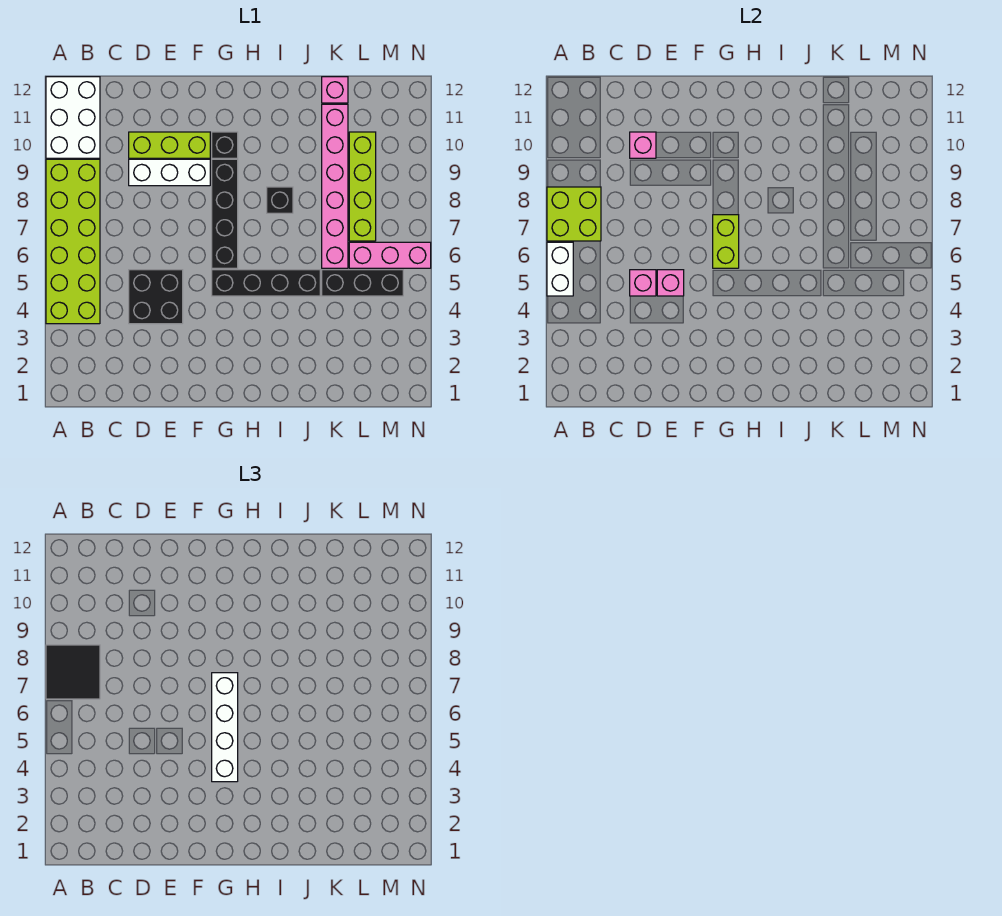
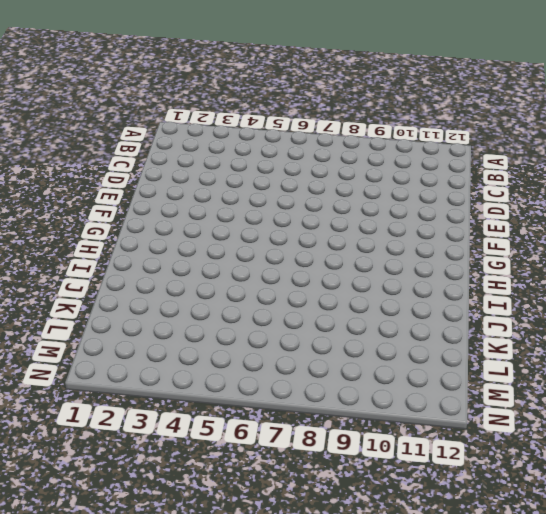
none -> lime 2x6 brick [46,159,100,324]
none -> white 2x3 brick [46,77,100,158]
none -> black 2x2 brick [129,270,183,324]

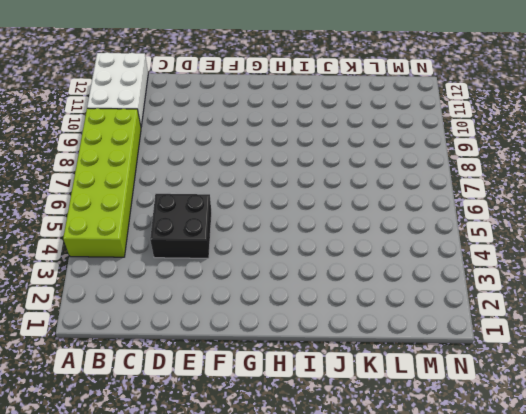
none -> white 1x3 brick [129,159,210,186]
none -> lime 1x3 brick [129,132,210,158]
none -> black 1x4 brick [212,270,320,296]

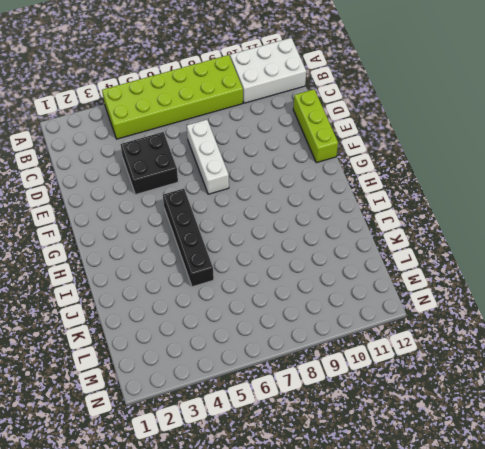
white 1x3 brick [187,120,229,194] -> white 1x3 brick moved to [129,159,210,186]
lime 1x3 brick [293,89,338,163] -> lime 1x3 brick moved to [129,132,210,158]
none -> black 1x4 brick [212,159,238,268]
none -> black 1x1 brick [212,132,238,158]
none -> black 1x1 brick [267,187,293,213]

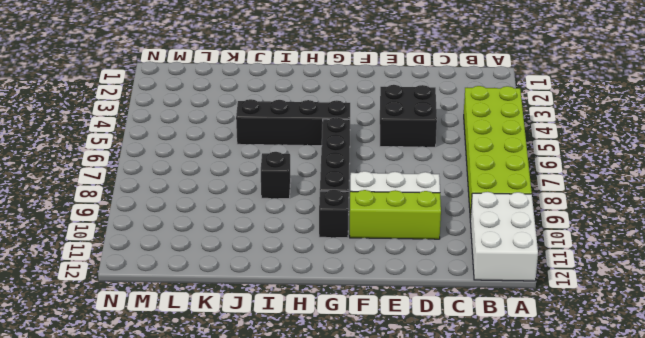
none -> black 1x3 brick [322,270,403,296]
none -> pink 1x6 brick [322,104,348,268]
none -> pink 1x1 brick [322,77,348,103]

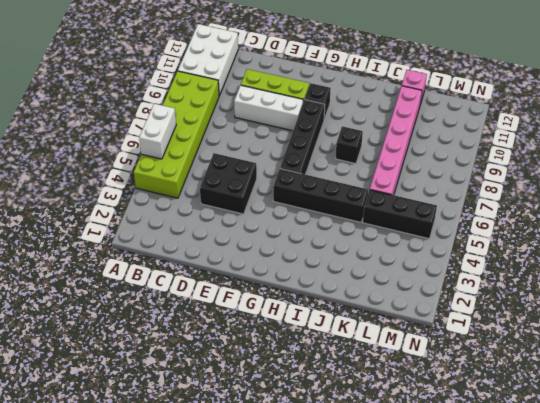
none -> pink 1x3 brick [349,242,431,268]
none -> lime 1x4 brick [349,132,376,241]
none -> lime 2x2 brick [547,187,601,241]

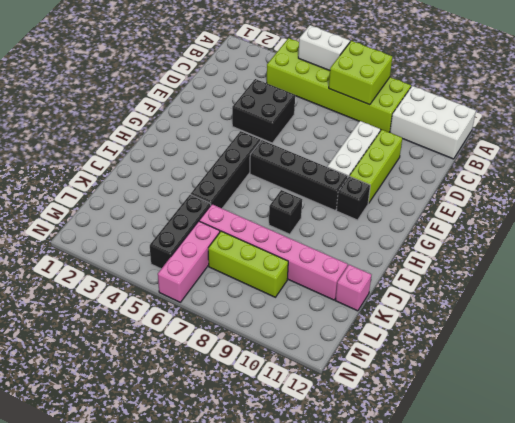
lime 1x3 brick [208,231,288,297] -> lime 1x4 brick [349,132,376,241]
none -> pink 1x1 brick [630,270,656,296]
none -> pink 1x1 brick [630,132,656,158]
none -> pink 1x1 brick [657,270,684,296]

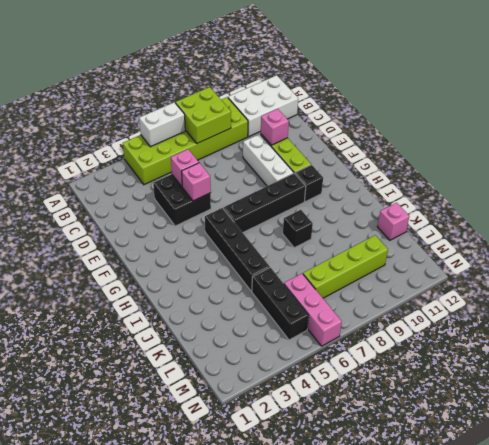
none -> pink 1x6 brick [322,104,348,268]
none -> lime 1x2 brick [713,215,739,268]
none -> black 2x2 tile [46,645,100,699]

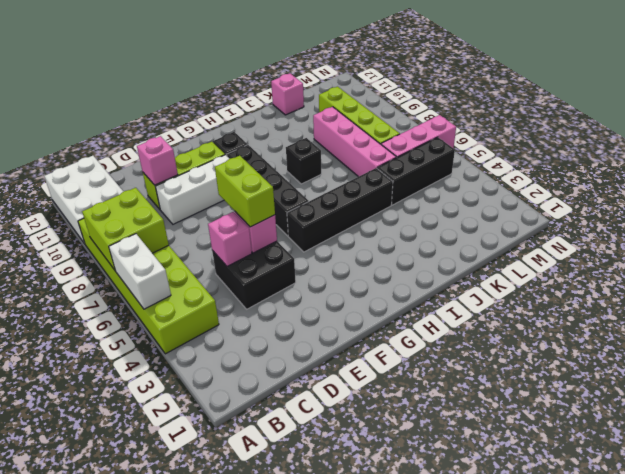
lime 1x2 brick [215,156,275,227] -> lime 1x2 brick moved to [713,215,739,268]
pink 1x4 brick [313,107,396,177] -> pink 1x6 brick [322,104,348,268]
none -> black 2x2 tile [46,645,100,699]
none -> white 1x4 brick [212,673,238,782]

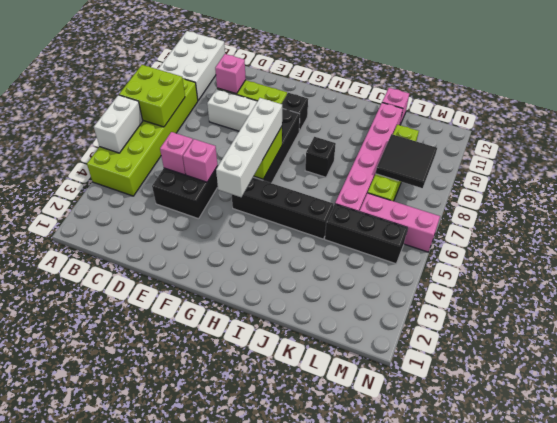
black 2x2 tile [376,134,437,188] -> black 2x2 tile moved to [46,645,100,699]

